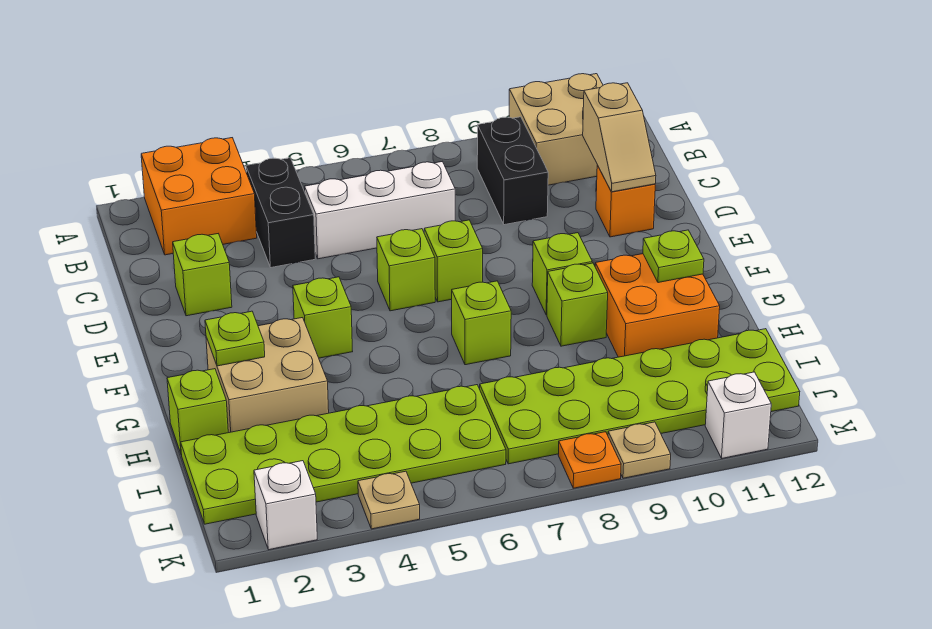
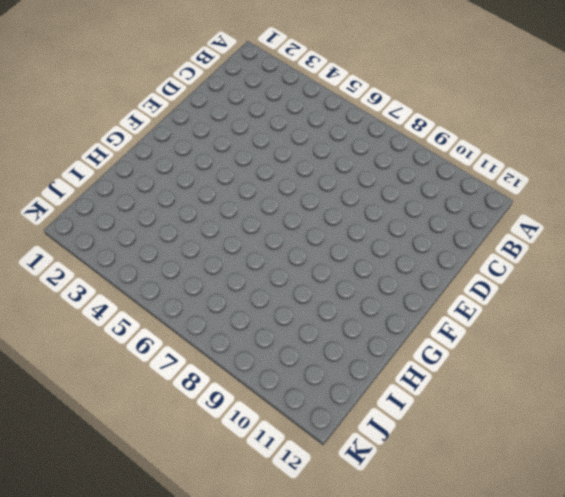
none -> orange 2x2 brick [141,138,257,255]
none -> tan 2x2 brick [509,74,603,185]
none -> black 1x2 brick [246,158,315,267]

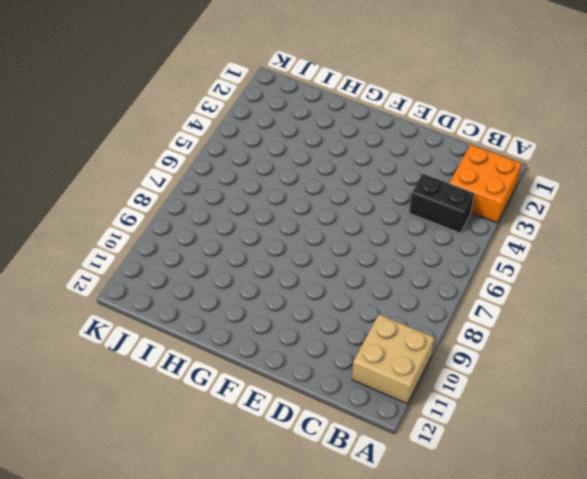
none -> black 1x2 brick [477,117,548,225]
none -> white 1x3 brick [305,162,455,259]
none -> lime 1x1 brick [173,234,232,316]

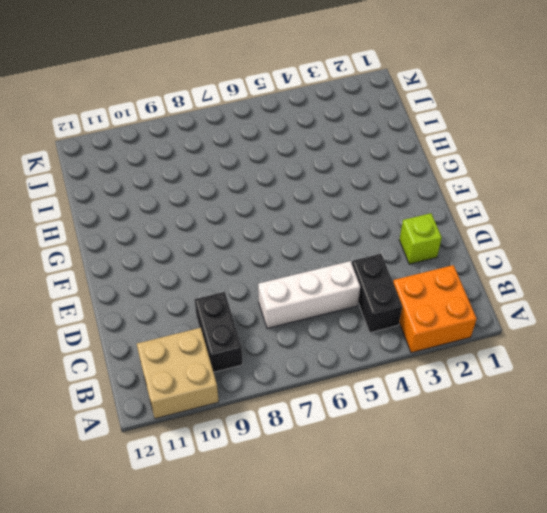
none -> orange 1x1 brick [596,165,655,237]
none -> lime 1x1 brick [377,229,435,311]
none -> lime 1x1 brick [424,220,483,302]

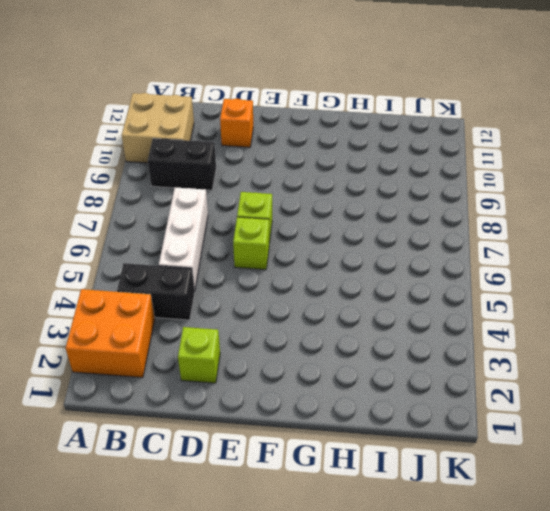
none -> lime 1x1 brick [293,277,353,358]
none -> lime 1x1 brick [532,233,592,315]
none -> tan 2x2 brick [206,318,329,433]

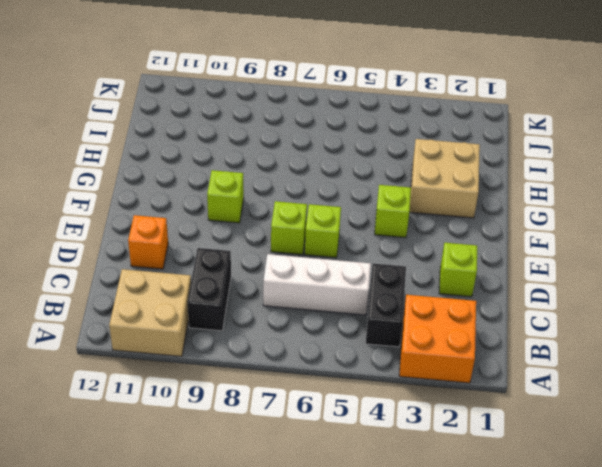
none -> lime 1x1 brick [452,281,511,365]
none -> lime 1x1 brick [547,263,608,346]
none -> orange 2x2 brick [595,254,720,357]

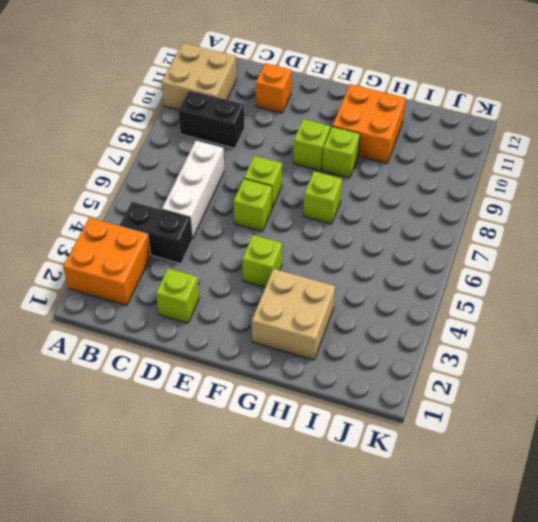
none -> lime 1x1 brick [167,369,228,455]
none -> lime 2x6 plate [181,385,506,524]
none -> lime 2x6 plate [480,329,800,464]

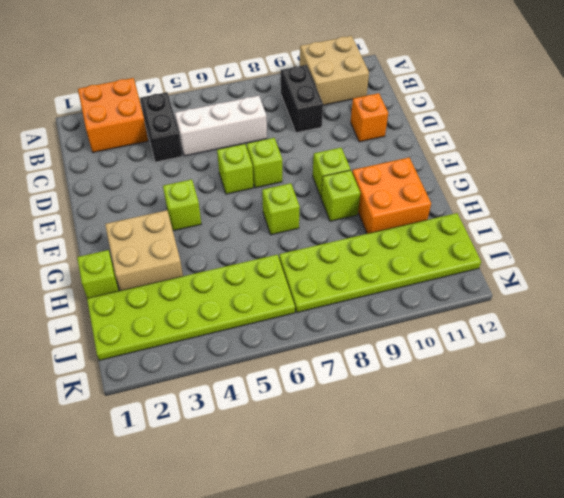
none -> lime 1x1 brick [173,234,232,316]
none -> white 1x1 brick [254,461,317,550]
none -> tan 1x1 plate [358,471,420,529]

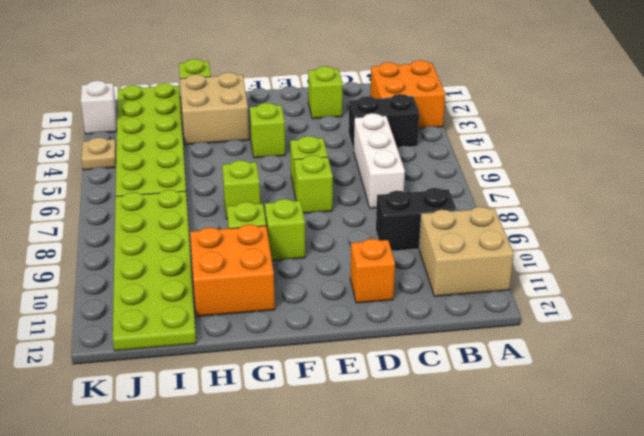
none -> orange 1x1 plate [558,432,621,488]
none -> tan 1x1 plate [608,422,671,478]
none -> white 1x1 brick [705,372,771,458]

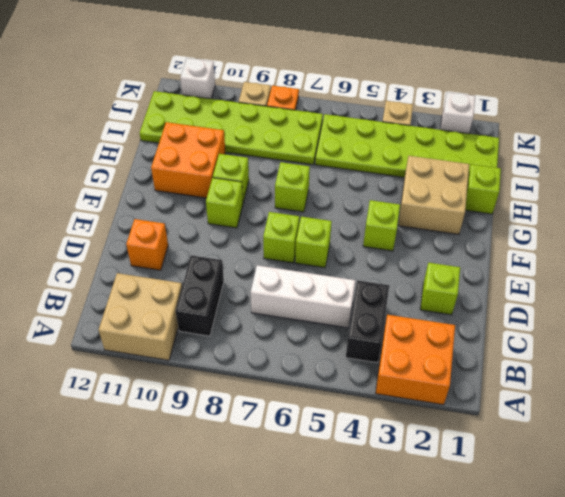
none -> tan 1x2 slope [583,83,656,192]
none -> lime 1x1 plate [205,311,265,366]
none -> lime 1x1 plate [643,230,704,283]

